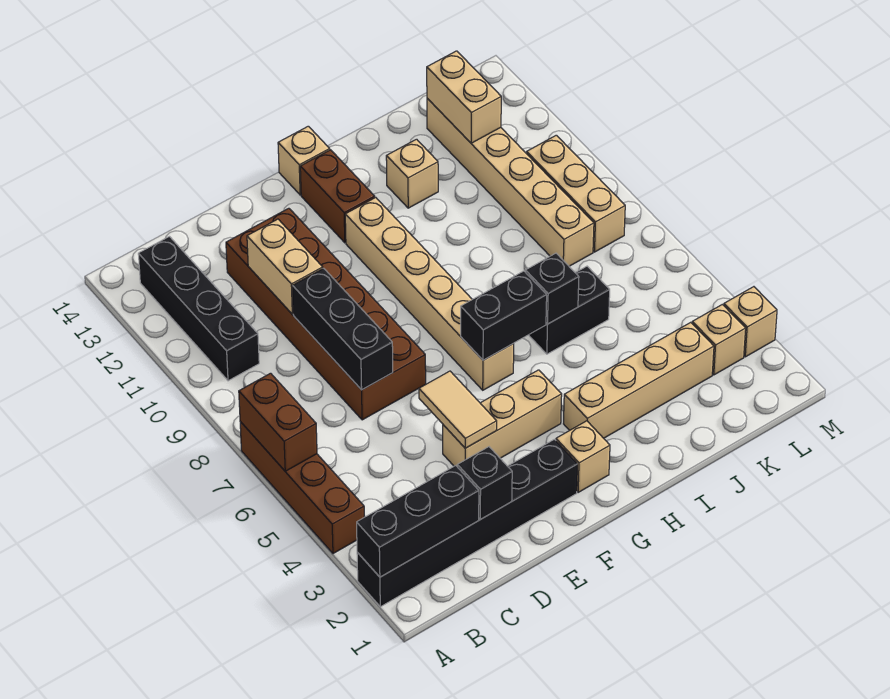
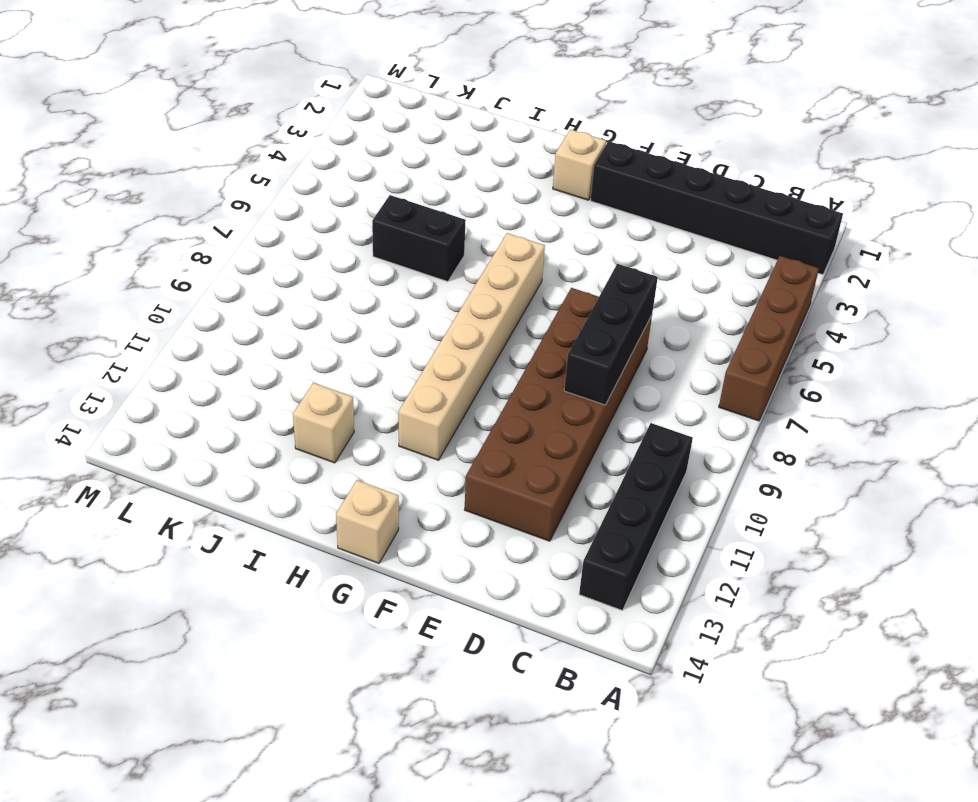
none -> tan 1x3 brick [443,370,562,466]
none -> brown 1x2 brick [300,150,375,243]
none -> tan 1x4 brick [564,322,714,438]

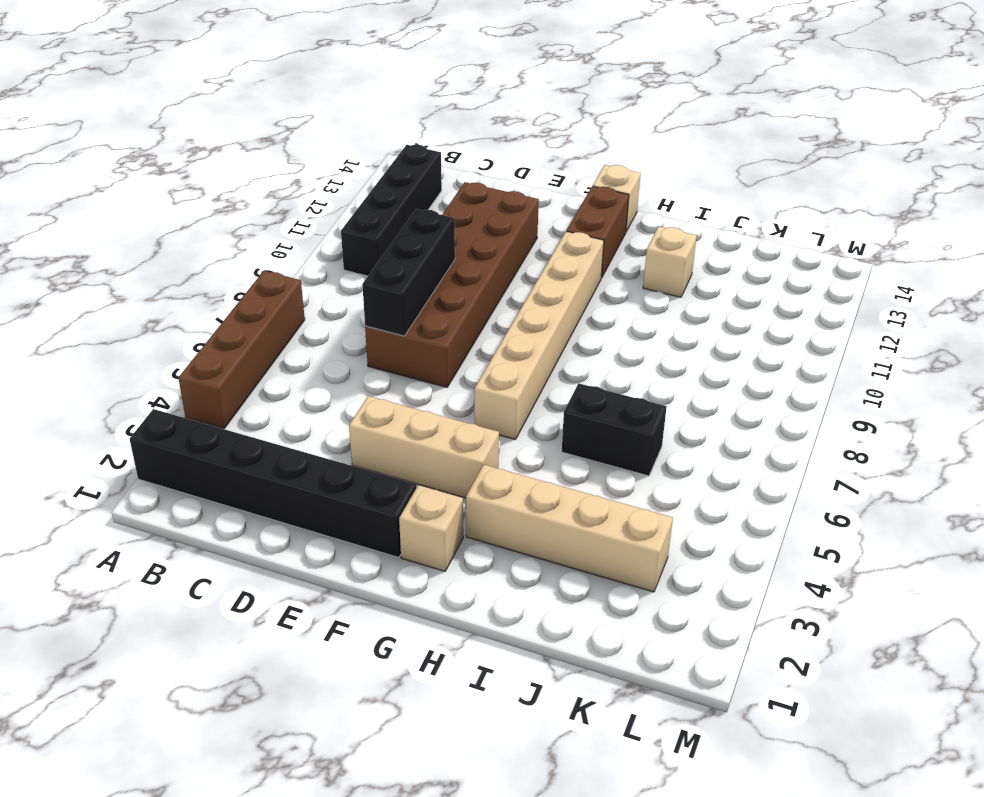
none -> tan 1x6 brick [427,98,594,266]
none -> tan 1x1 brick [692,304,746,375]
none -> tan 1x3 brick [527,135,625,252]

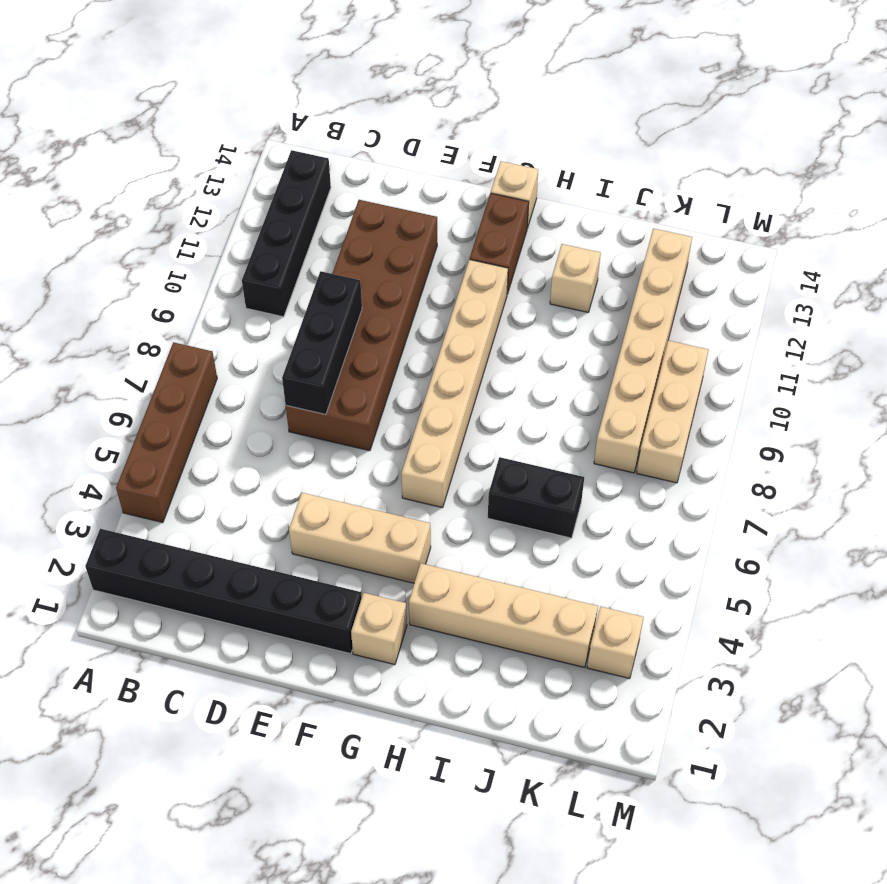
none -> tan 1x1 brick [724,287,777,357]
none -> black 1x3 brick [357,466,479,577]
none -> brown 1x2 brick [239,373,317,471]

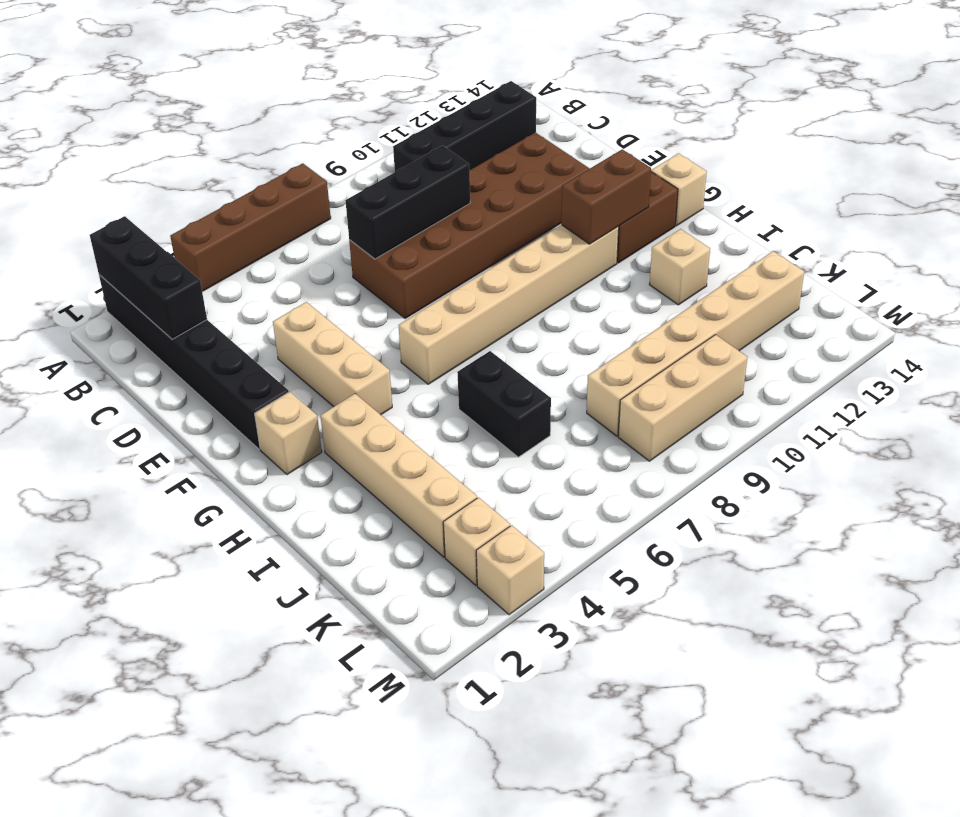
brown 1x2 brick [561,149,651,244] -> brown 1x2 brick moved to [239,373,317,471]
none -> black 1x1 brick [457,447,512,519]
none -> tan 1x2 brick [247,219,323,314]
none -> tan 1x2 tile [419,371,497,448]

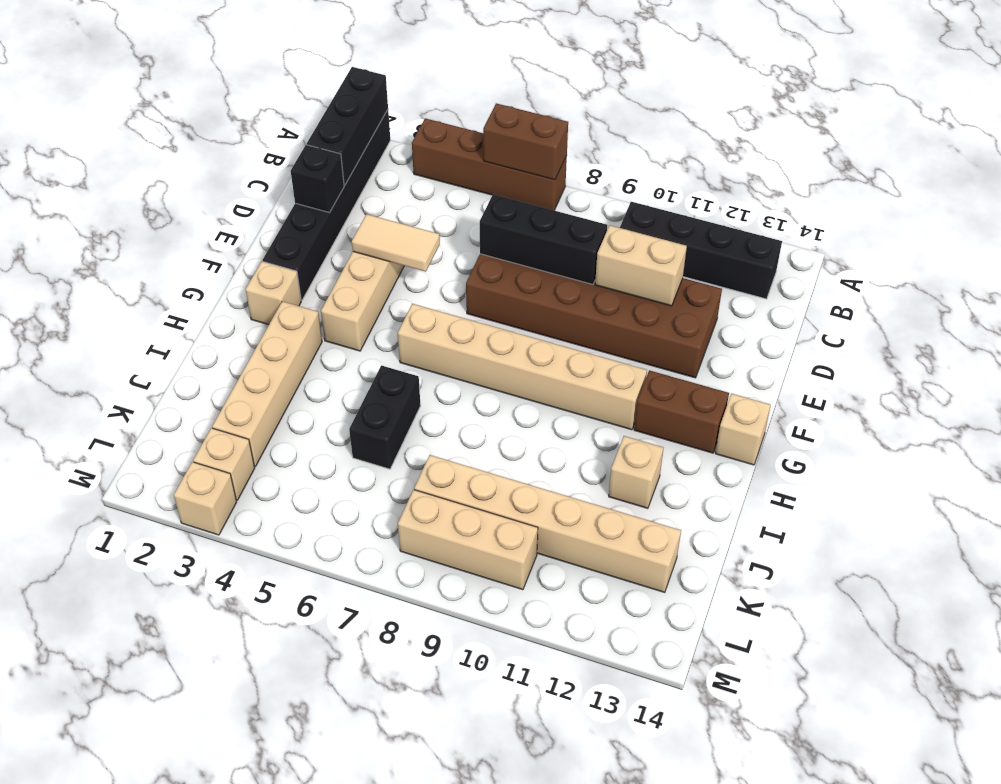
none -> black 1x2 brick [461,271,547,360]
none -> black 1x1 brick [525,253,579,324]
none -> tan 1x2 brick [427,51,501,143]

